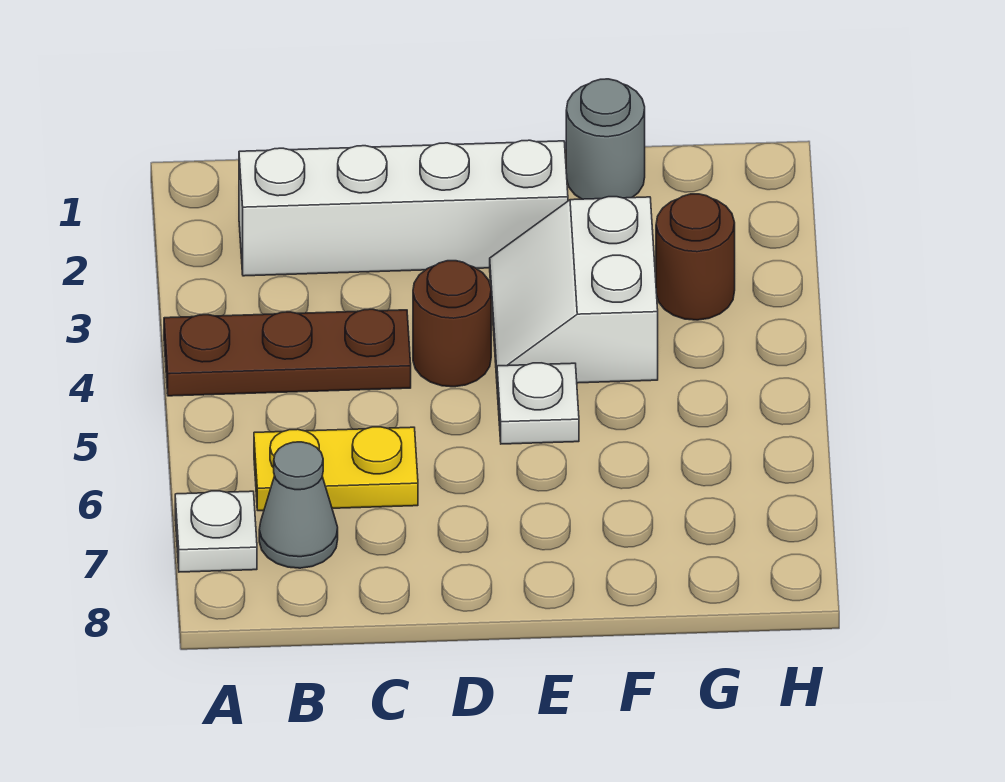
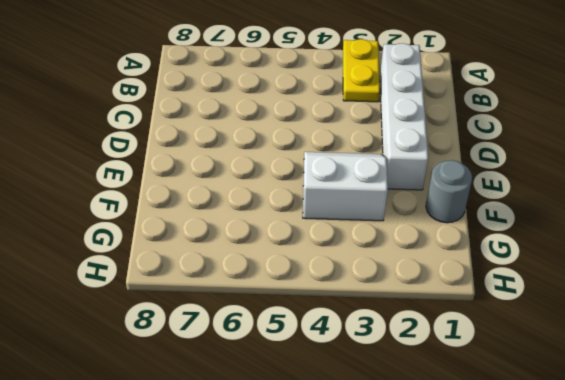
yellow 1x2 plate [343,39,380,102] -> yellow 1x2 plate moved to [254,427,418,511]
none -> brown 1x3 plate [164,309,411,396]
none -> white 1x1 plate [175,491,257,572]

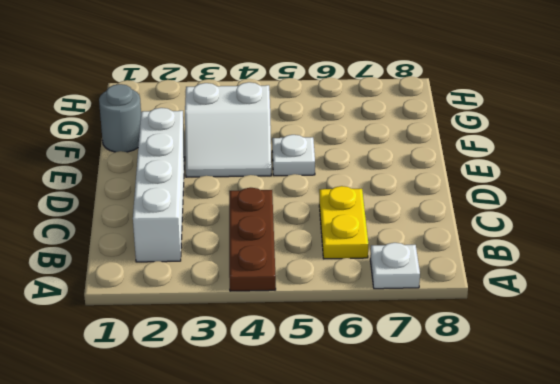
none -> grey 1x1 cone [259,442,338,568]
none -> brown 1x1 round brick [413,261,491,387]

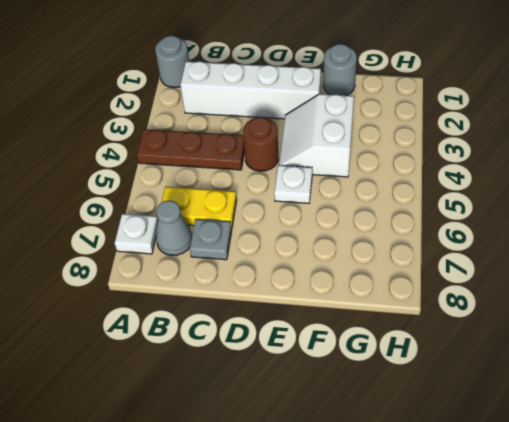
grey 1x1 round brick [155,36,189,88] -> none
grey 1x1 plate [190,219,232,260] -> none
none -> brown 1x1 round brick [656,194,735,320]

